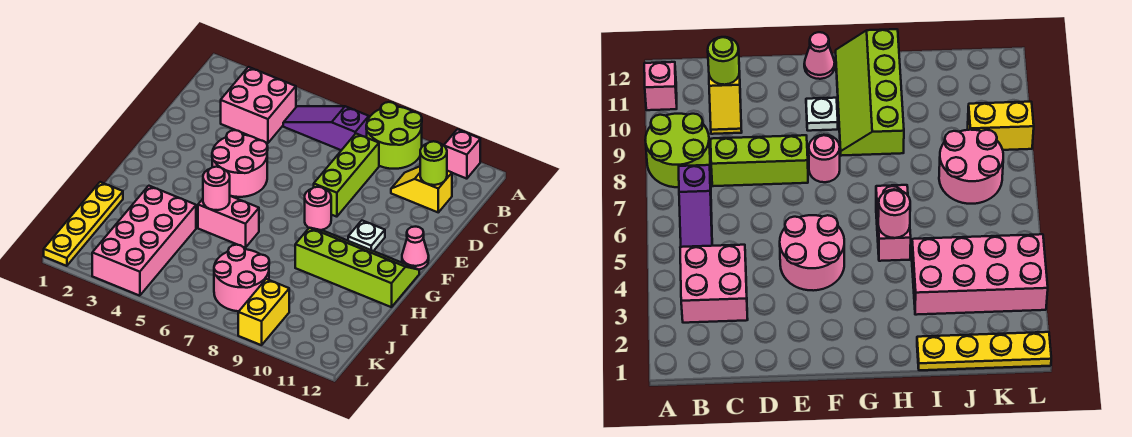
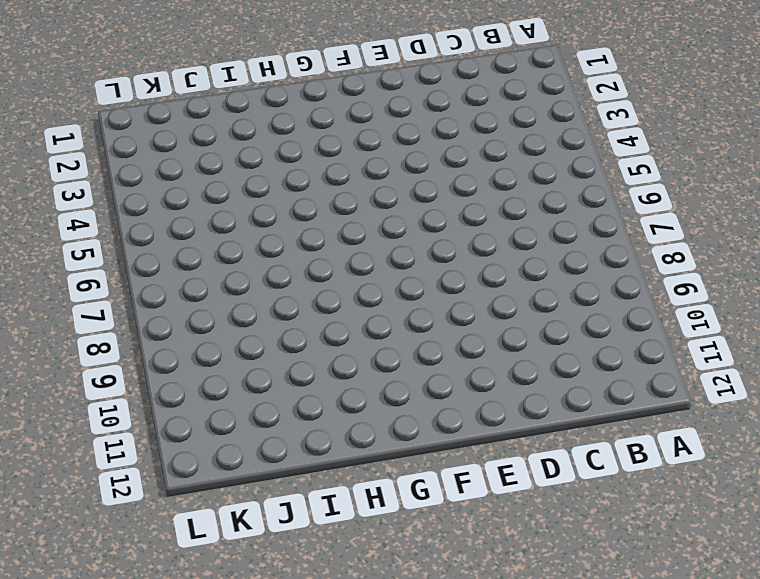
none -> lime 2x2 round brick [366,102,422,169]
none -> pink 1x1 brick [444,129,480,179]
none -> pink 2x2 brick [221,67,296,143]

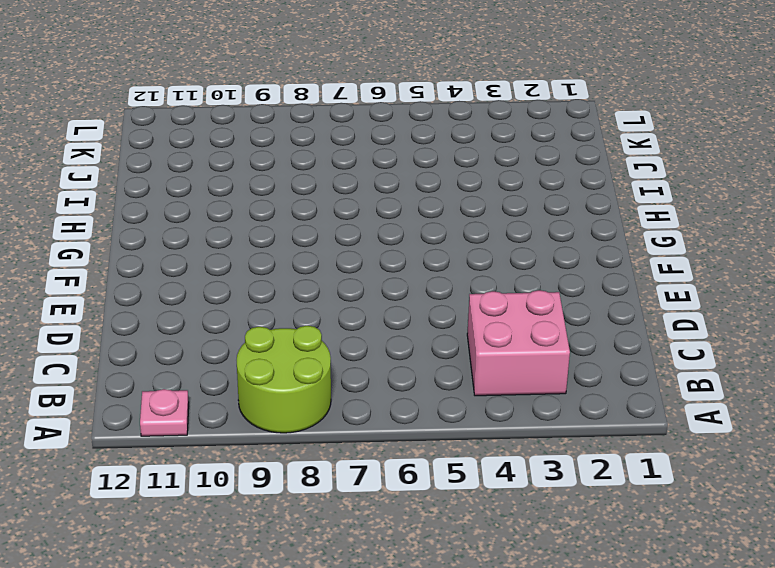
pink 1x1 plate [140,389,189,436] -> pink 1x1 brick [444,129,480,179]
none -> purple 1x3 slope [283,106,369,150]
none -> lime 1x3 brick [314,134,379,217]
none -> yellow 1x2 slope [391,166,452,212]

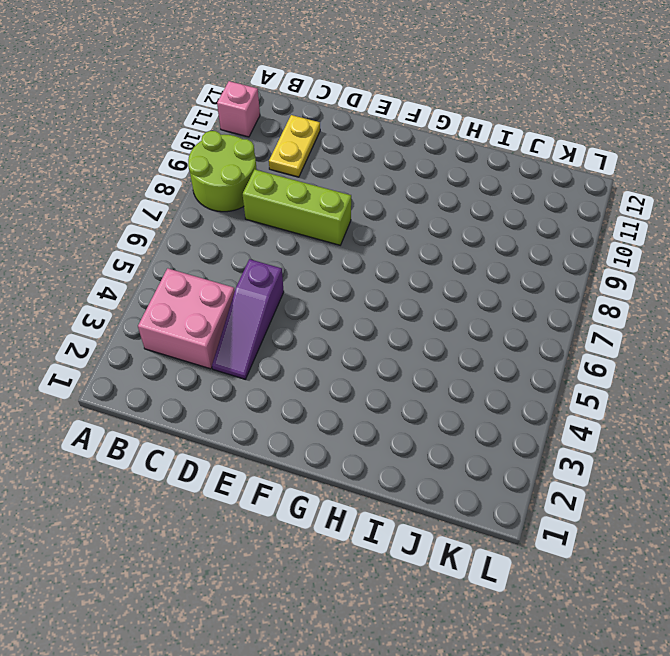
yellow 1x2 plate [269,115,320,177] -> yellow 1x2 slope [391,166,452,212]
purple 1x3 slope [212,259,284,379] -> purple 1x3 slope moved to [283,106,369,150]
none -> pink 2x2 round brick [212,130,268,197]
none -> pink 1x1 round brick [305,187,331,230]
none -> white 1x1 plate [348,221,385,251]

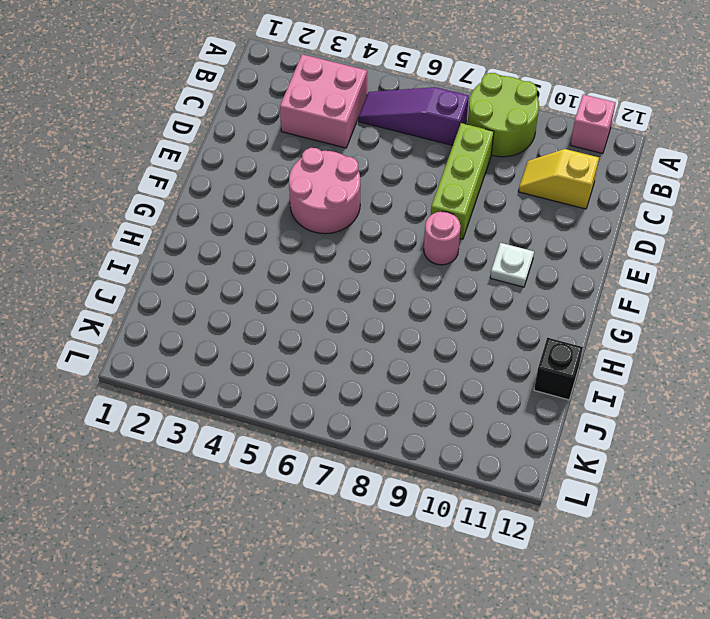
black 1x1 brick [534,338,583,400] -> none
none -> pink 1x1 cone [402,227,429,270]
none -> lime 2x4 slope [295,228,419,307]
none -> pink 1x2 brick [198,196,259,248]

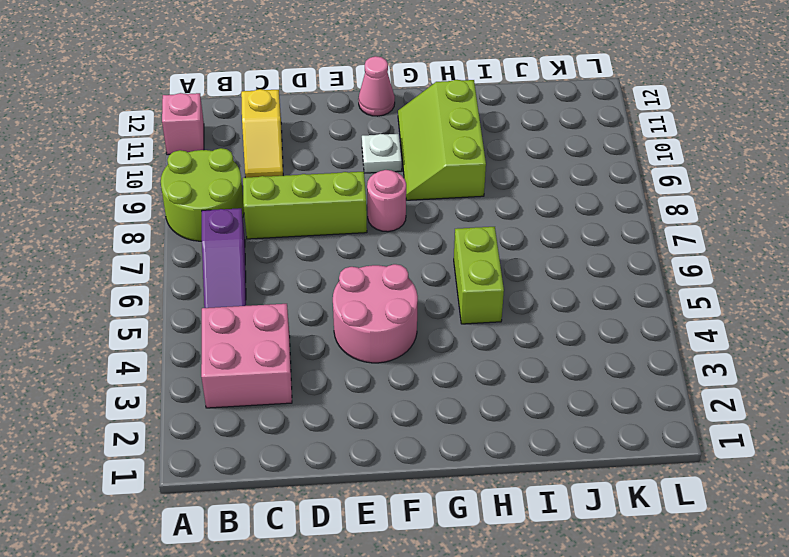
lime 2x3 slope [398,80,486,200] -> lime 2x4 slope [295,228,419,307]
lime 1x2 brick [454,227,504,324] -> pink 1x2 brick [198,196,259,248]
none -> yellow 1x4 plate [44,182,123,266]
none -> pink 2x4 brick [92,186,196,296]
none -> pink 2x2 round brick [214,245,269,311]

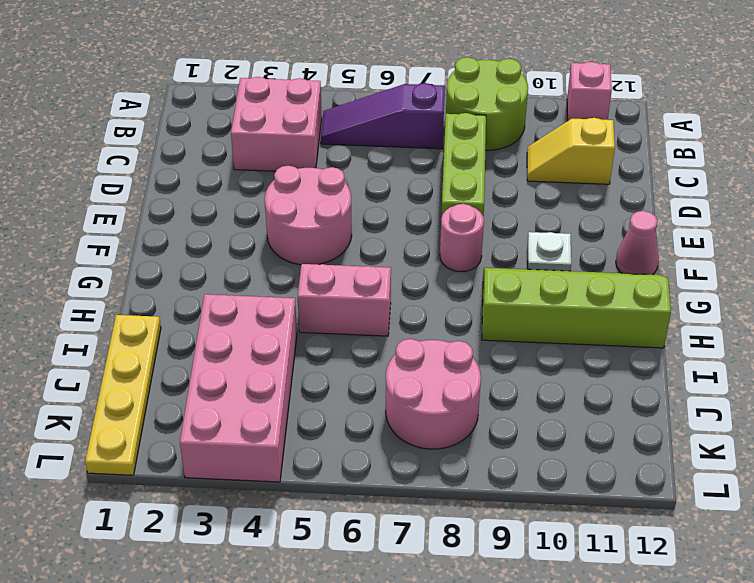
none -> yellow 1x2 brick [238,279,289,345]
none -> lime 1x1 round brick [420,141,447,185]
none -> pink 1x1 round brick [203,167,230,210]

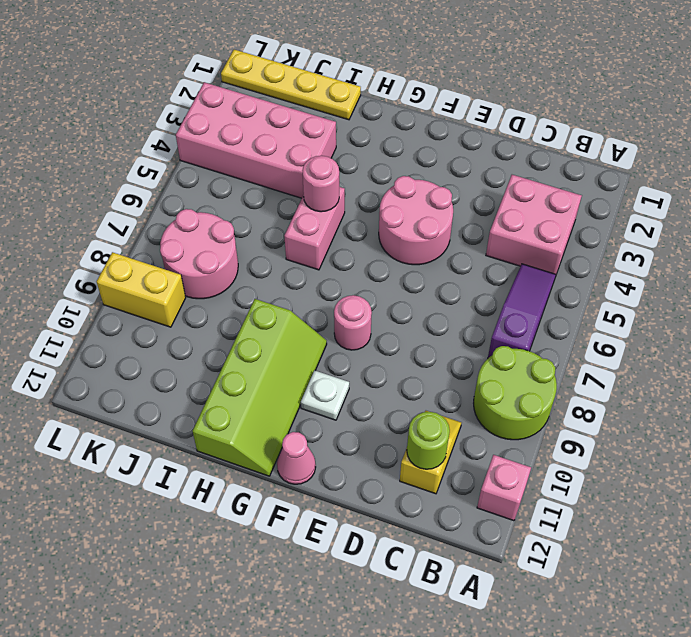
none -> lime 1x3 brick [314,134,379,217]

